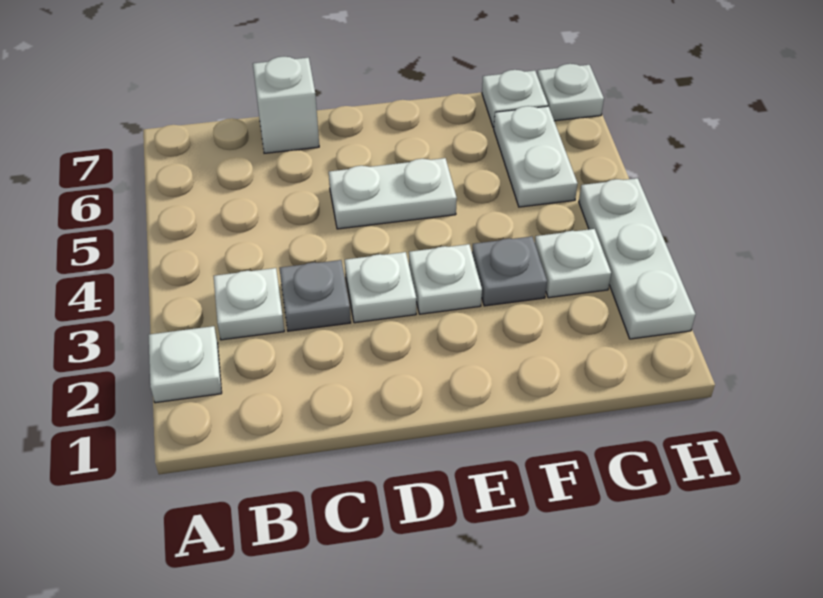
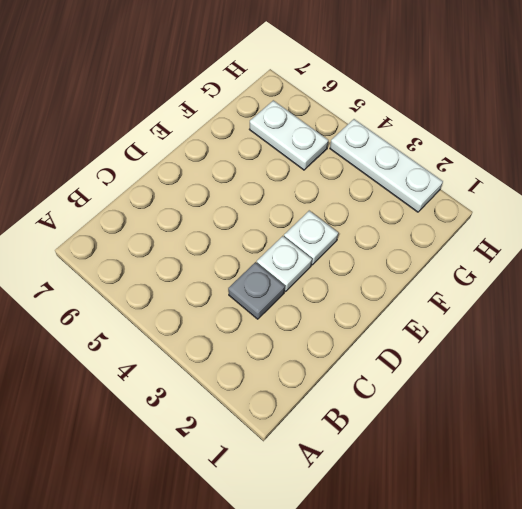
none -> white 1x1 plate [149,326,222,403]
none -> white 1x1 plate [214,268,284,340]
none -> white 1x1 brick [253,57,319,153]

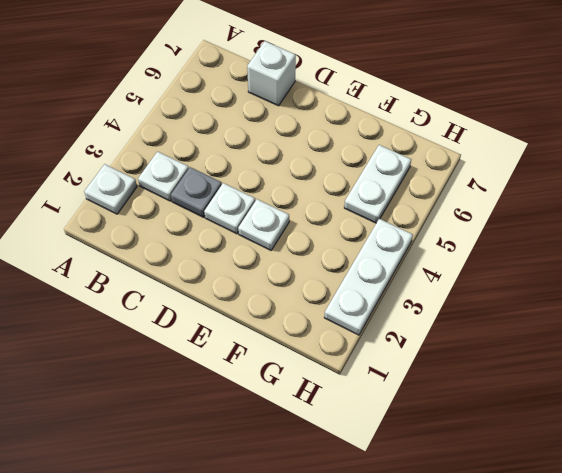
none -> white 1x2 plate [329,158,457,229]
none -> grey 1x1 plate [472,237,547,306]
none -> white 1x1 plate [535,229,611,298]

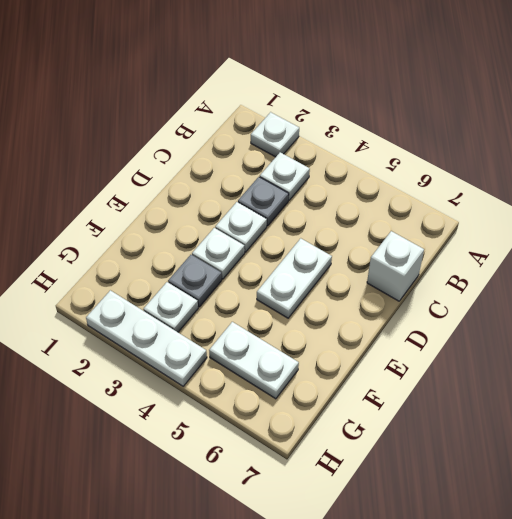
none -> white 1x1 plate [482,70,548,128]
none -> white 1x1 plate [537,64,604,121]

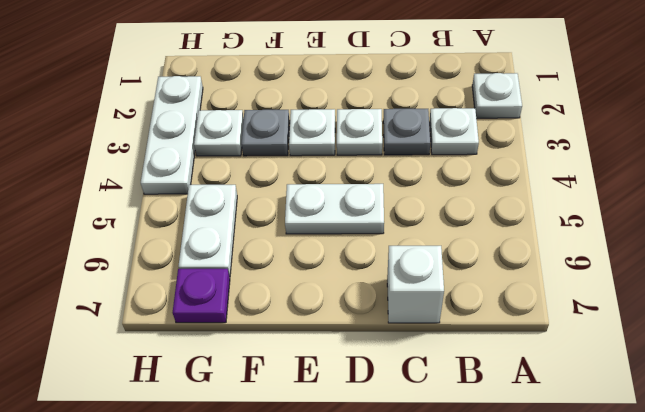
purple 1x1 plate [173,269,230,323] -> white 1x1 plate [482,70,548,128]
none -> white 1x1 plate [537,64,604,121]

